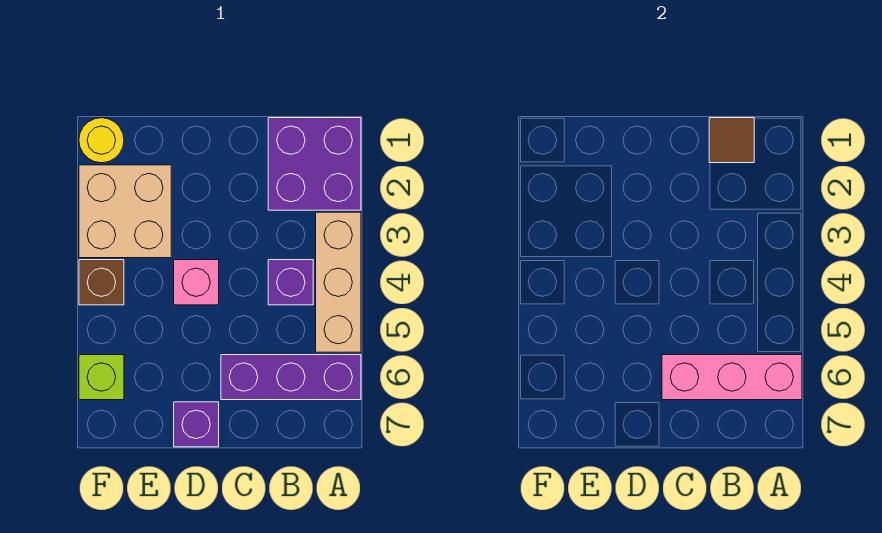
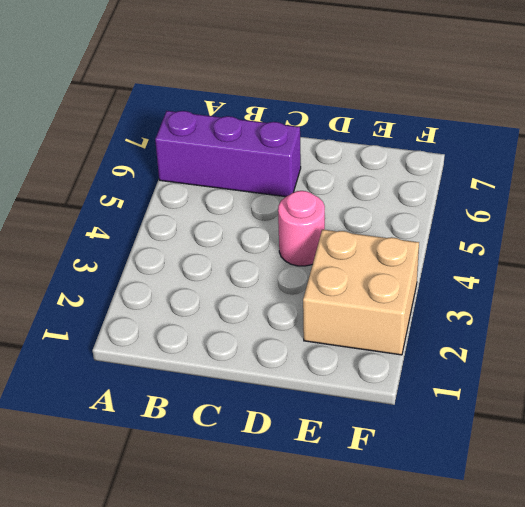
pink 1x1 round brick [278,191,325,266] -> pink 1x1 brick [174,260,219,305]
none -> purple 2x2 brick [268,118,361,210]
none -> tan 1x3 brick [316,212,361,352]
none -> purple 1x1 brick [268,260,313,305]

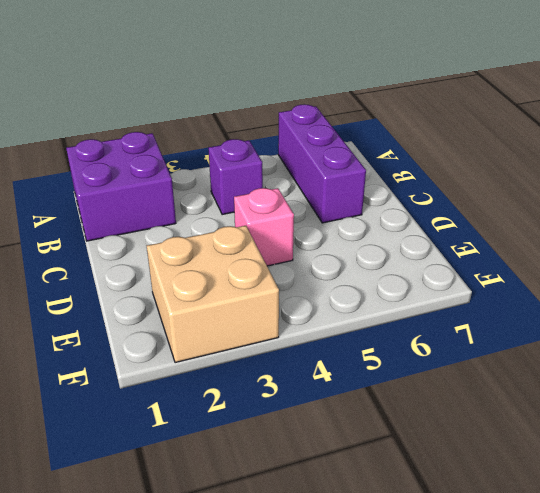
none -> tan 1x3 brick [316,212,361,352]
none -> purple 1x1 brick [174,402,219,447]
none -> yellow 1x1 round brick [79,118,124,163]

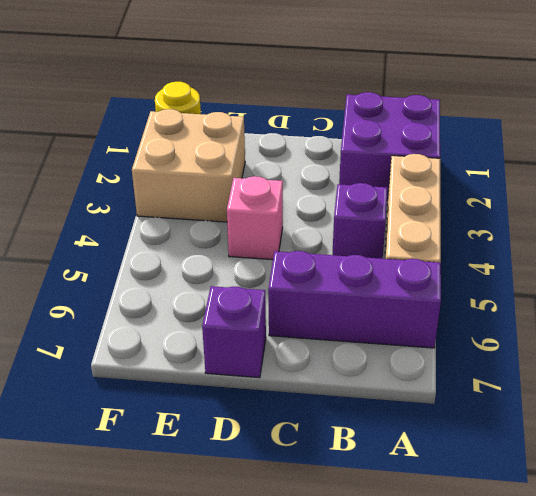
none -> brown 1x1 brick [79,260,124,305]
none -> lime 1x1 brick [79,355,124,400]
none -> pink 1x3 brick [662,355,802,400]

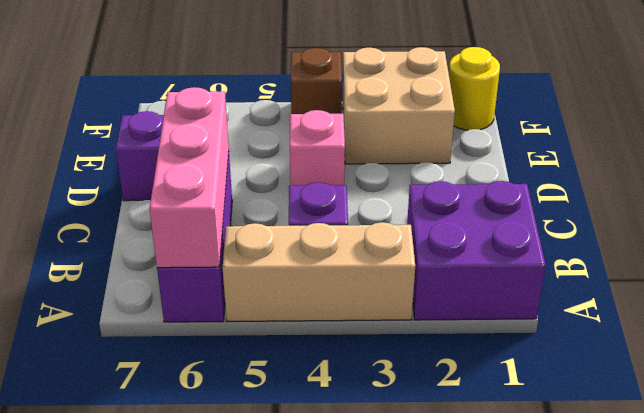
none -> lime 1x1 brick [79,355,124,400]
none -> brown 1x1 tile [709,118,754,163]

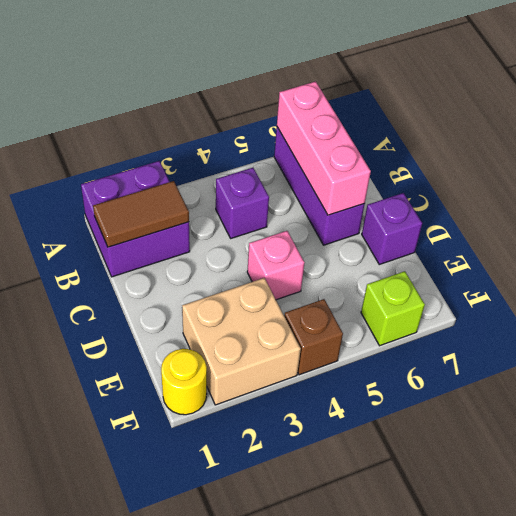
brown 1x2 tile [93,181,189,247] -> brown 1x1 tile [709,118,754,163]
none -> tan 1x3 brick [316,212,361,352]

